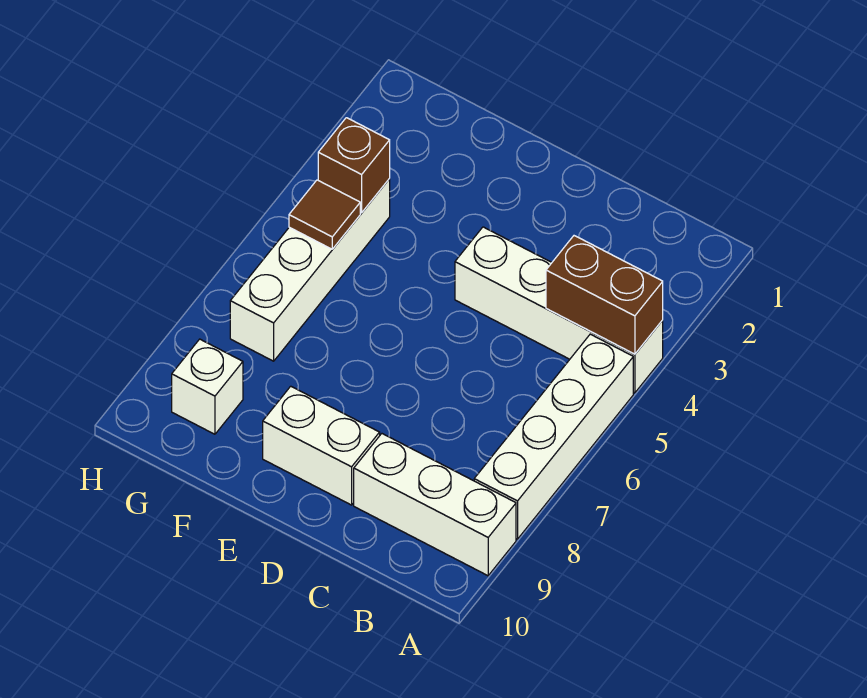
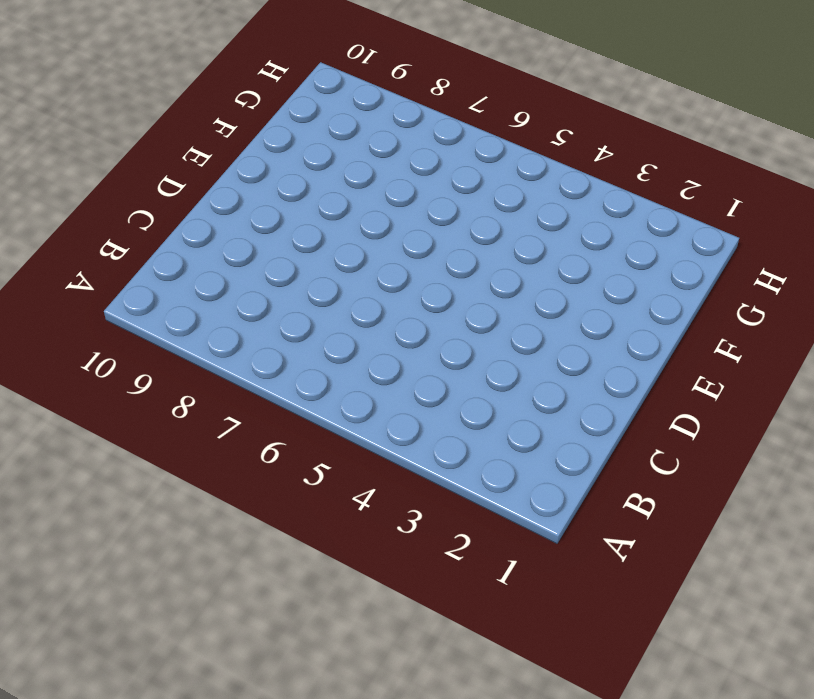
none -> white 1x4 brick [455,227,663,393]
none -> white 1x4 brick [474,334,633,539]

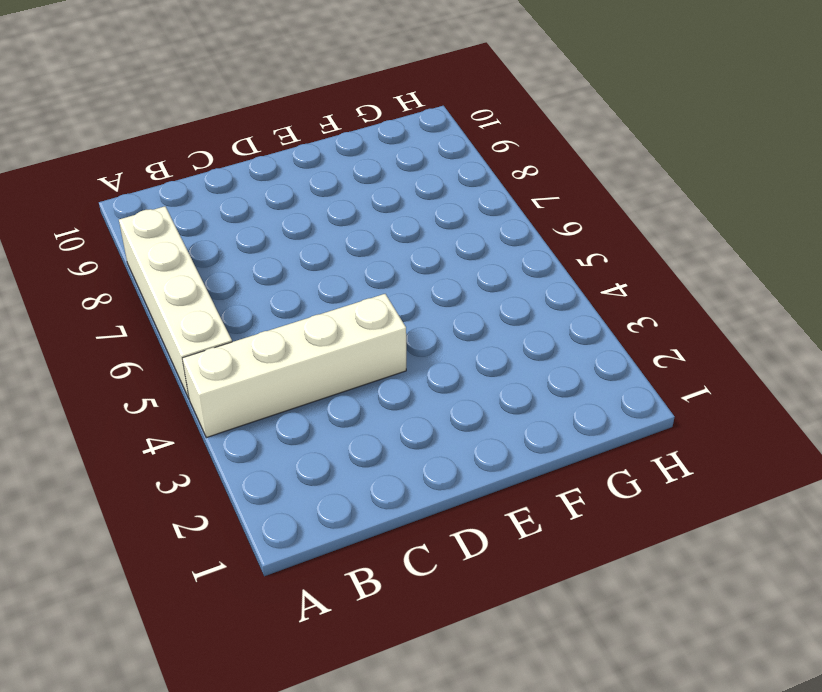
none -> white 1x3 brick [354,434,516,576]
none -> white 1x2 brick [263,386,380,505]

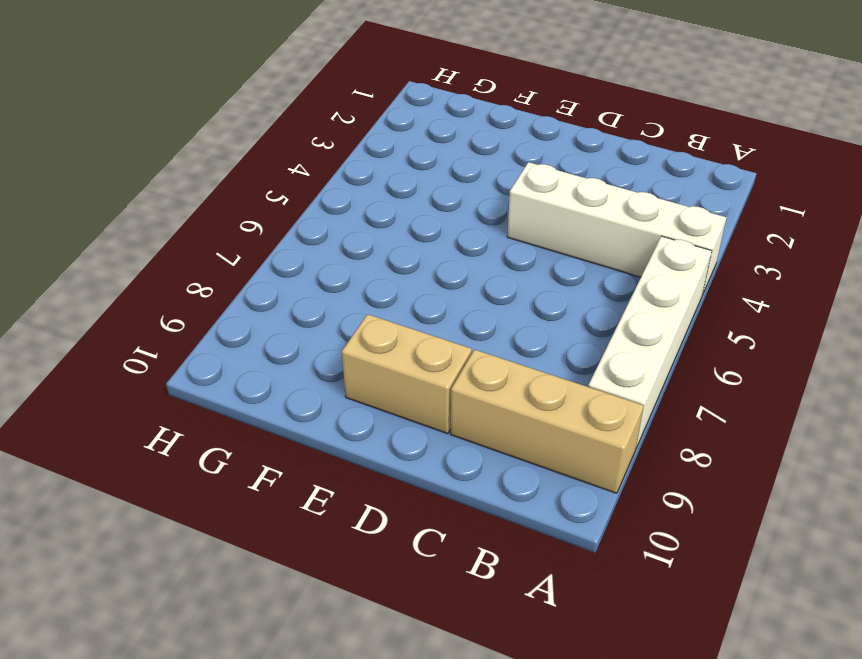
tan 1x3 brick [451,350,644,493] -> white 1x3 brick [354,434,516,576]
tan 1x2 brick [342,314,472,434] -> white 1x2 brick [263,386,380,505]
none -> white 1x4 brick [230,179,390,361]
none -> white 1x1 brick [172,339,243,434]

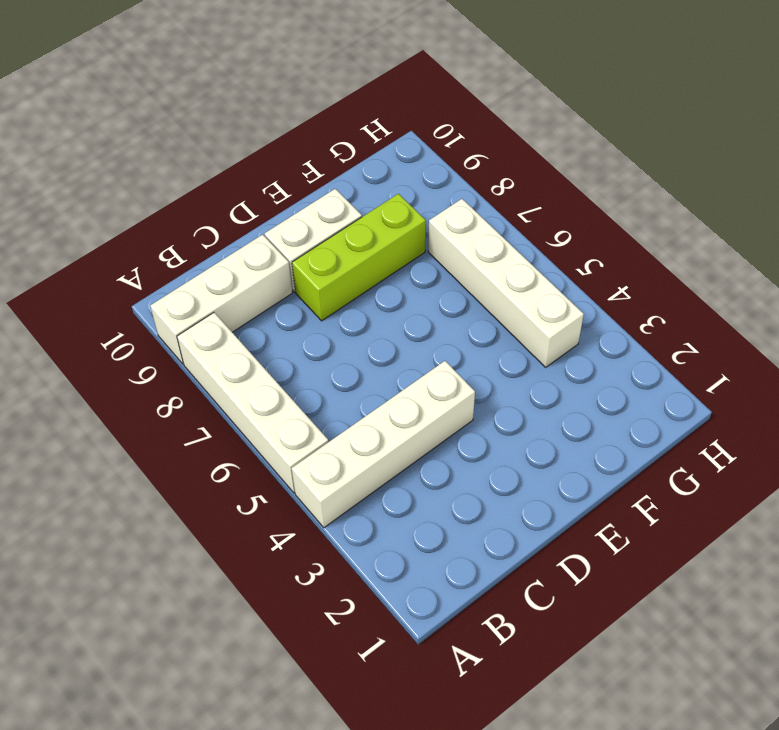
lime 1x3 brick [292,194,426,321] -> none
none -> white 1x1 brick [172,339,243,434]
none -> brown 1x2 brick [546,236,663,354]

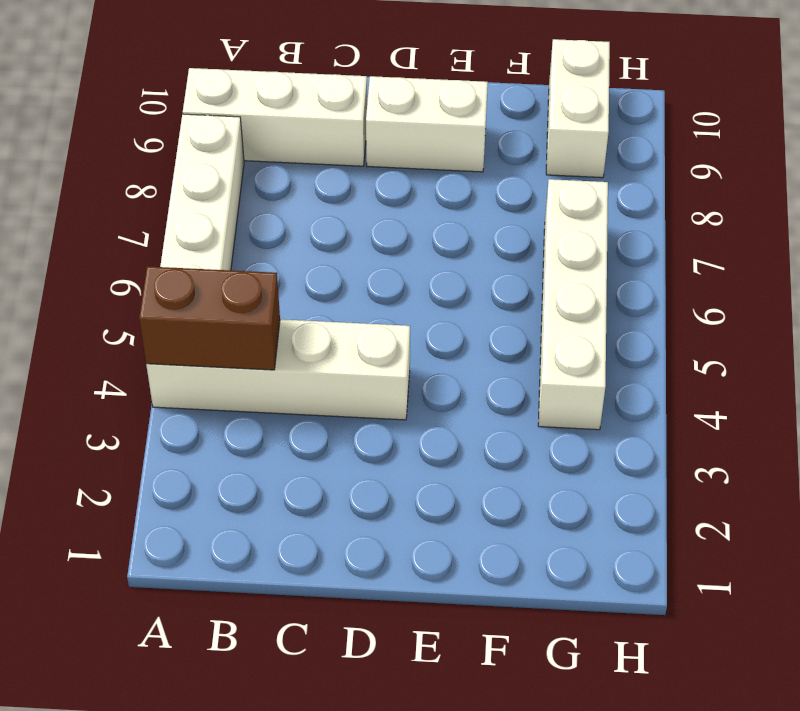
white 1x2 brick [546,39,610,178] -> white 1x1 brick [172,339,243,434]
none -> brown 1x1 brick [318,118,390,213]
none -> brown 1x1 tile [289,180,360,249]

